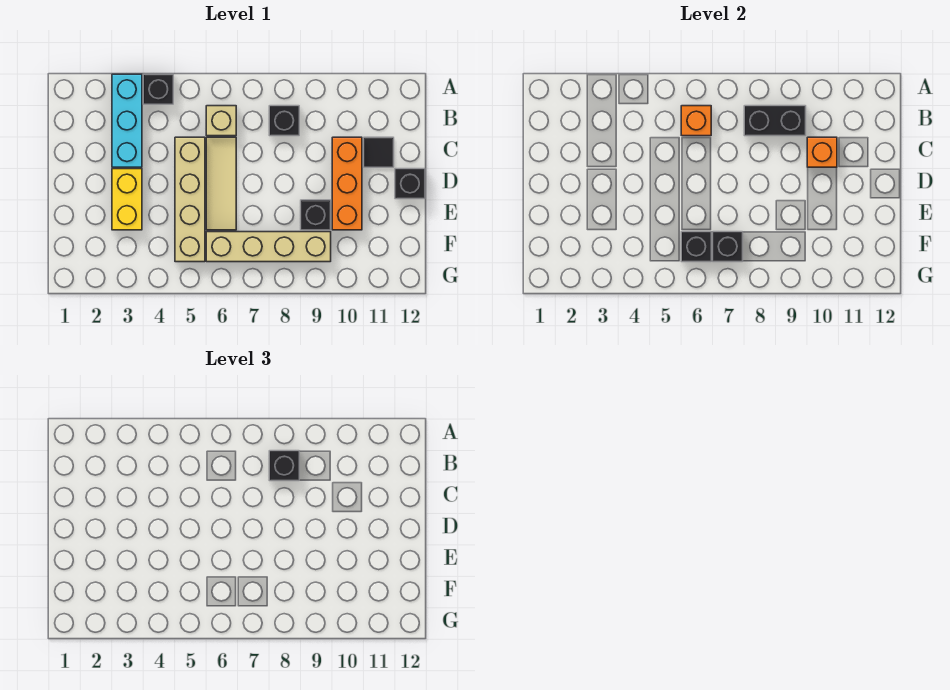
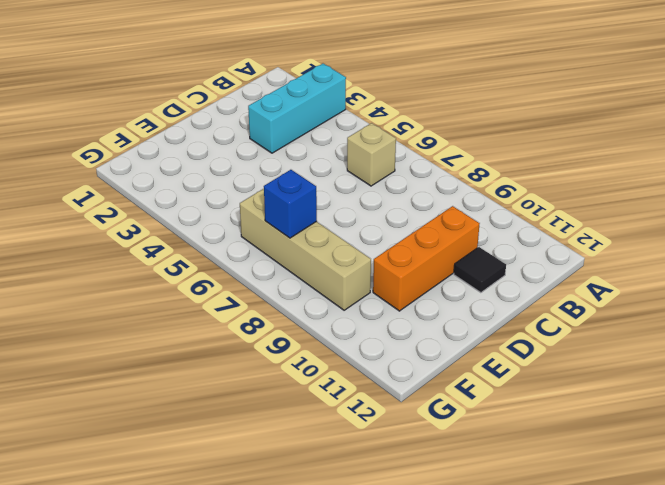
blue 1x1 brick [264,170,317,238] -> black 1x1 brick [713,232,743,262]
none -> black 1x1 brick [143,74,173,104]
none -> black 1x1 brick [269,106,299,136]
none -> tan 1x4 brick [175,137,205,262]

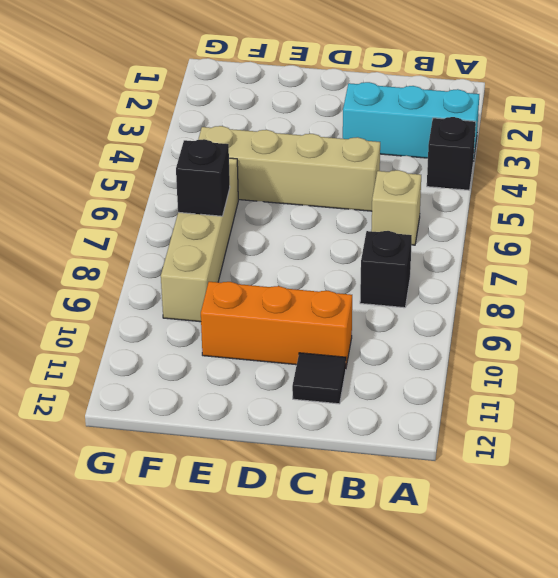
none -> tan 1x3 tile [206,137,236,230]
none -> yellow 1x2 brick [112,169,142,230]
none -> black 1x1 brick [395,169,425,199]

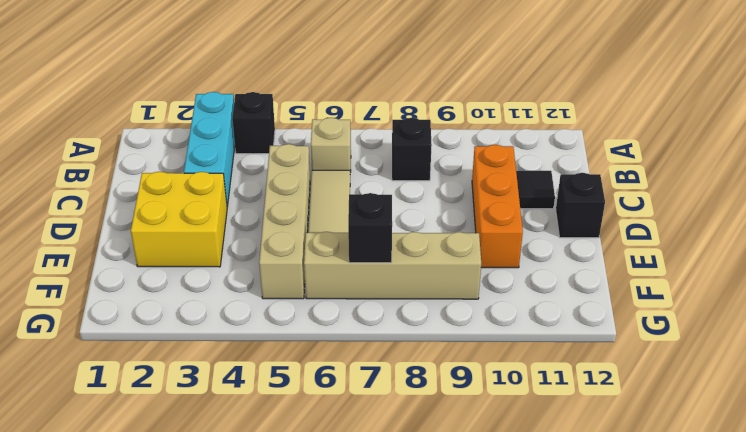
yellow 2x2 brick [131,172,227,267] -> yellow 1x2 brick [112,169,142,230]
none -> black 1x1 brick [301,200,331,230]
none -> orange 1x1 brick [681,106,711,136]
none -> black 1x2 brick [744,106,806,136]

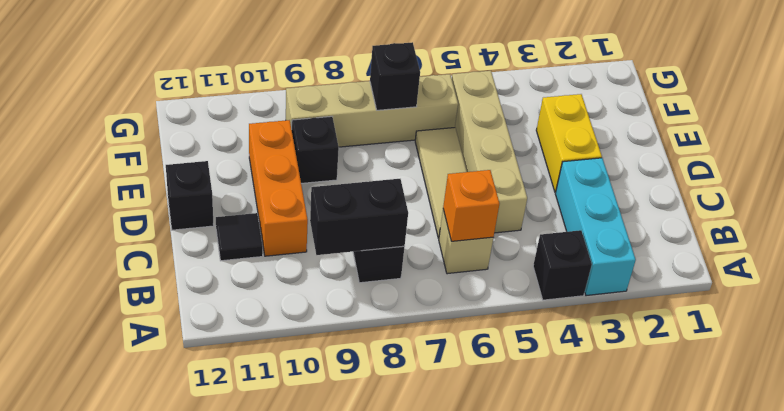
none -> orange 1x1 brick [807,137,837,167]
none -> black 1x1 brick [681,232,711,262]
none -> black 1x1 brick [269,451,299,481]

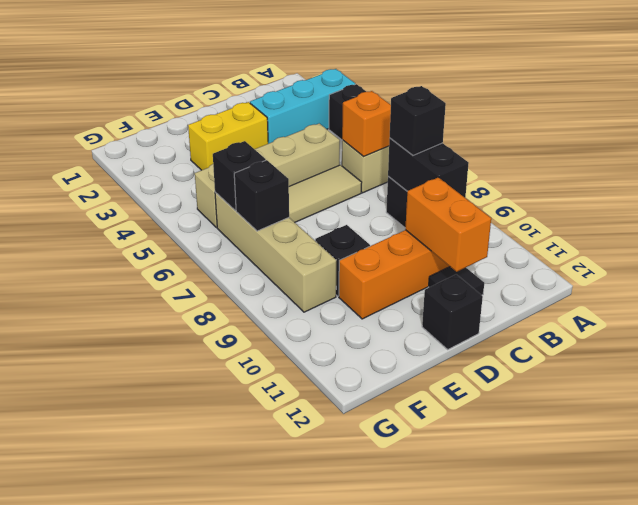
orange 1x2 brick [405,177,491,272] -> orange 1x1 brick [807,137,837,167]

